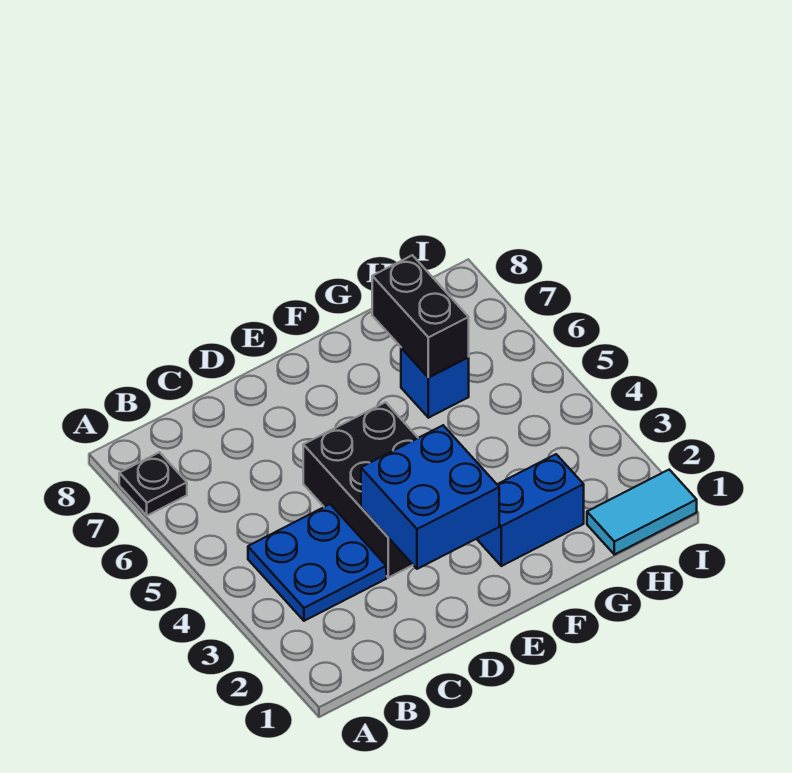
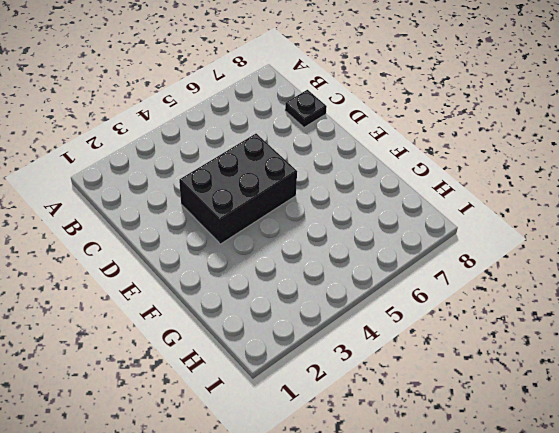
black 1x1 plate [285,90,327,127] -> black 1x1 plate moved to [119,452,187,516]
none -> blue 2x2 plate [248,504,386,621]
none -> blue 1x2 brick [477,454,584,566]

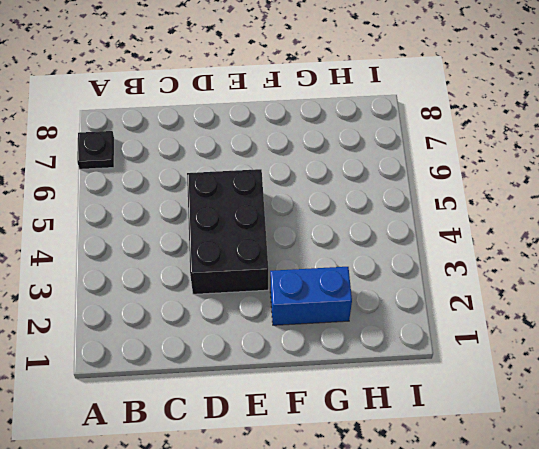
none -> blue 2x2 plate [248,504,386,621]
none -> blue 1x1 brick [401,348,469,418]

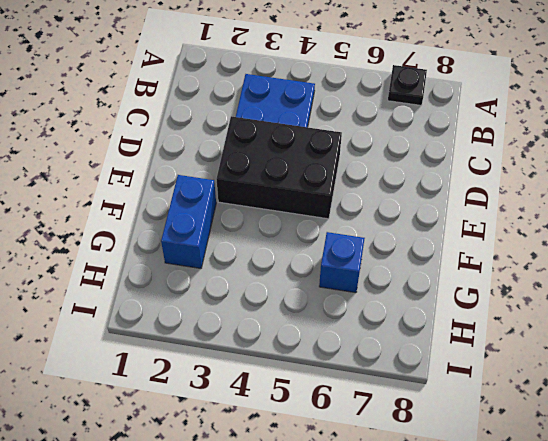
none -> cyan 1x2 tile [587,470,697,555]
none -> blue 2x2 brick [361,425,499,569]

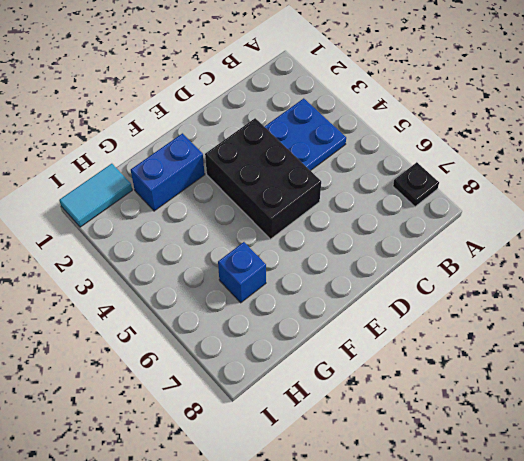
none -> blue 2x2 brick [361,425,499,569]
none -> black 1x2 brick [372,255,469,378]

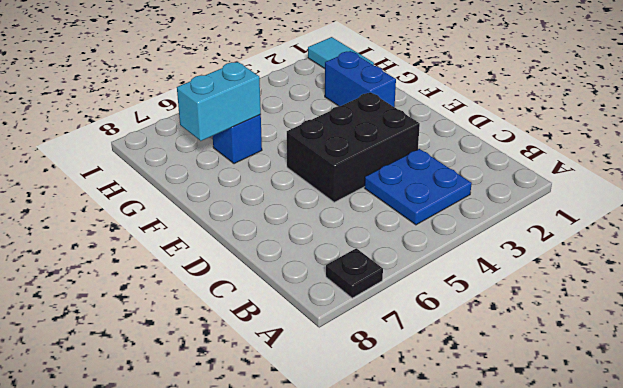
cyan 1x2 brick [177,62,261,141] -> black 1x2 brick [372,255,469,378]
none -> blue 2x2 brick [361,425,499,569]

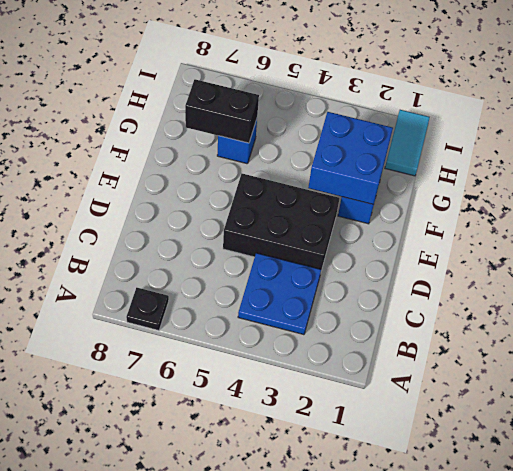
blue 2x2 brick [308,112,393,204] -> blue 2x2 brick moved to [361,425,499,569]

